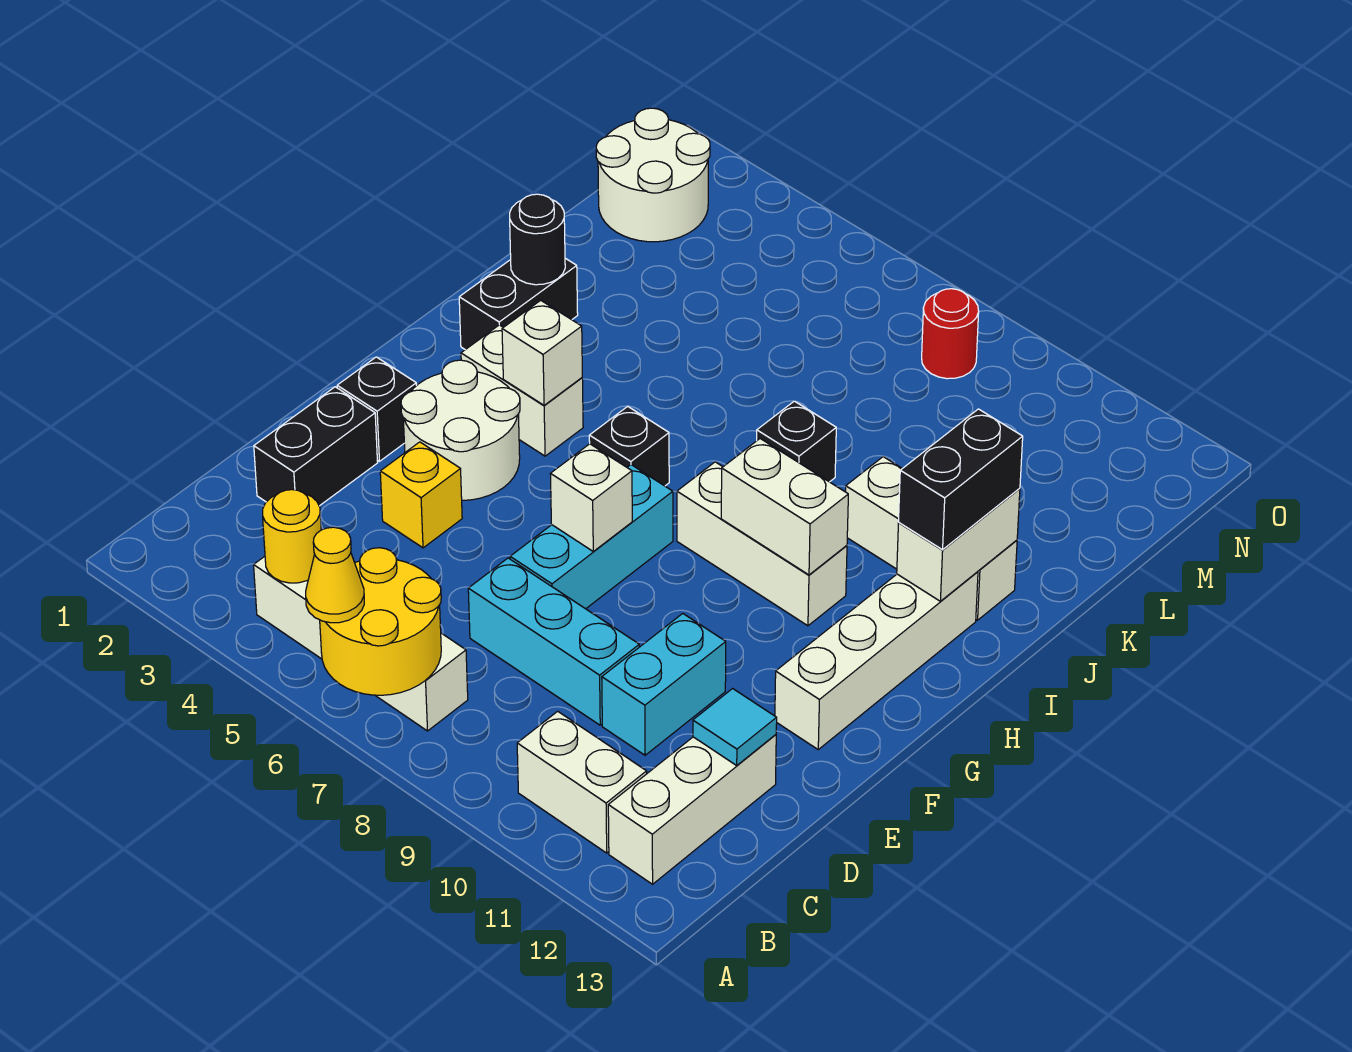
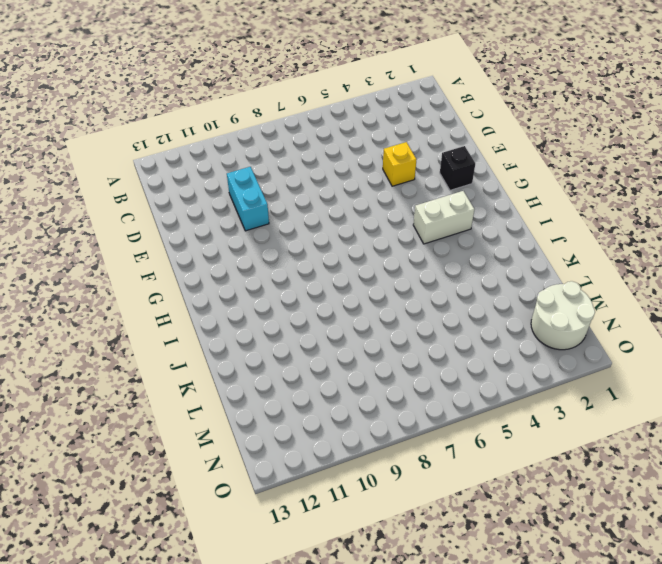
none -> white 1x4 brick [254,556,468,731]
none -> white 1x2 brick [517,711,647,853]
none -> white 1x3 brick [608,735,776,884]

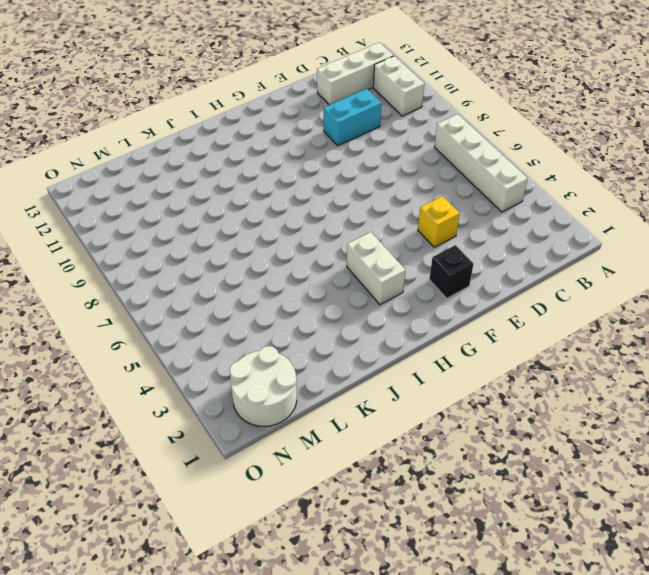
none -> black 1x2 brick [254,387,378,506]
none -> cyan 1x3 brick [468,558,639,725]
none -> cyan 1x3 brick [510,465,673,609]

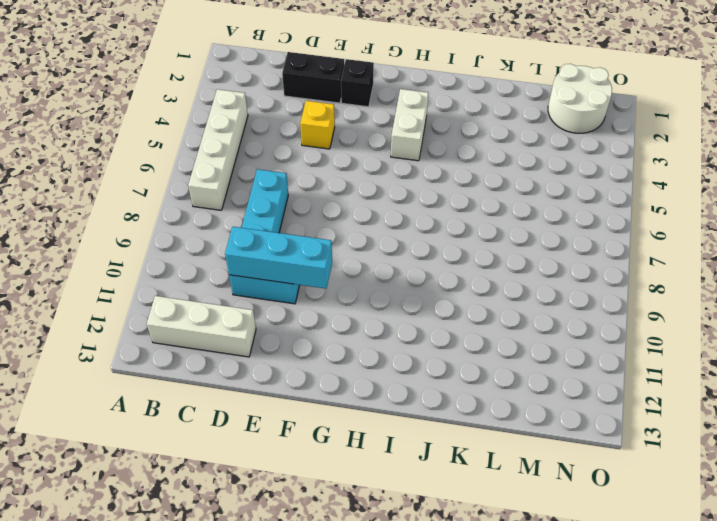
cyan 1x3 brick [225,227,332,289] -> cyan 1x3 brick moved to [510,465,673,609]
none -> white 1x2 brick [517,711,647,853]
none -> white 2x2 round brick [401,360,520,500]
none -> white 1x4 brick [775,572,978,749]

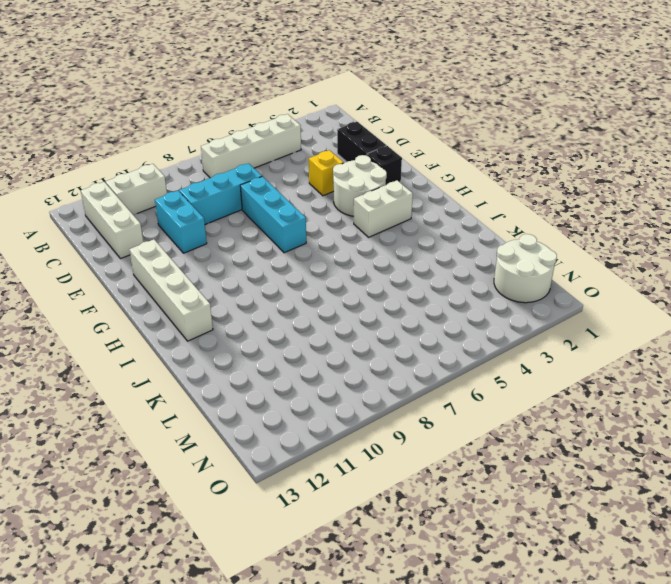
none -> black 1x1 brick [589,406,669,486]
none -> white 1x3 brick [677,462,847,626]
none -> black 1x2 brick [459,258,578,350]

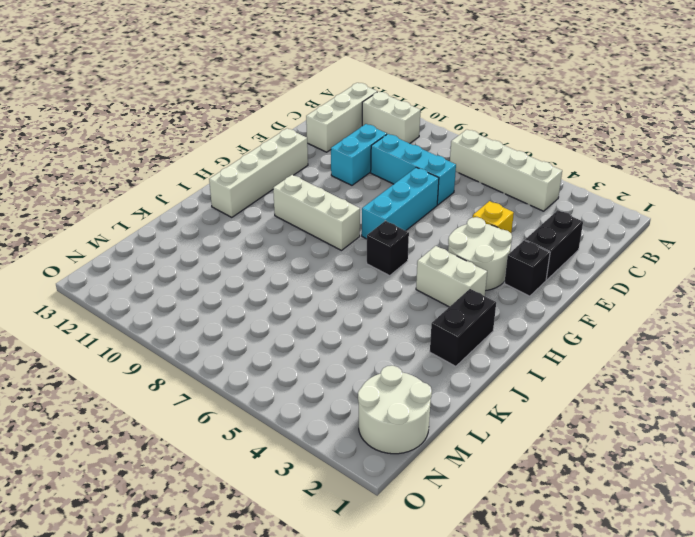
none -> black 1x1 brick [757,401,836,482]
none -> white 1x3 brick [846,457,1017,620]
none -> red 1x1 round brick [922,289,979,379]

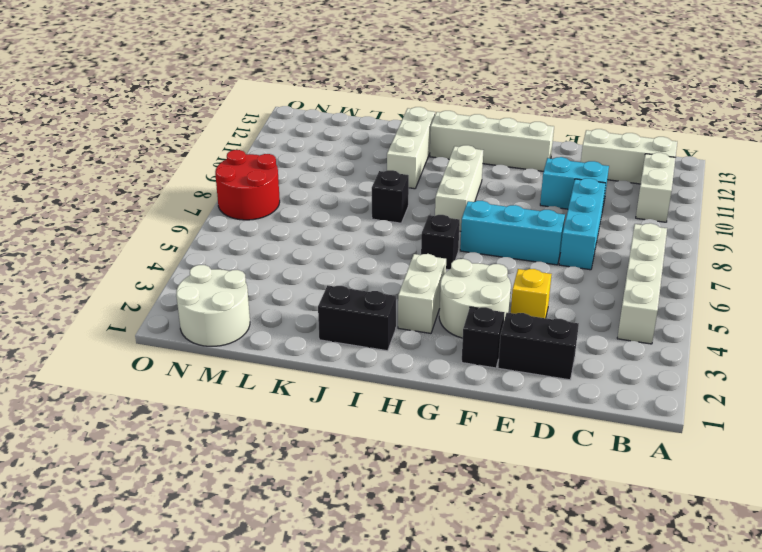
red 2x2 round brick [215,150,280,220] -> red 1x1 round brick [922,289,979,379]
none -> yellow 2x2 round brick [320,548,441,695]
none -> yellow 1x1 round brick [263,490,321,583]
none -> cyan 1x1 tile [693,689,777,765]

